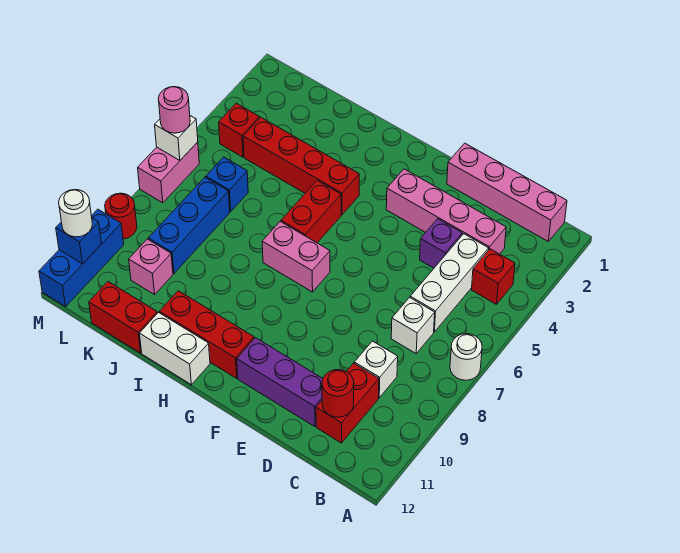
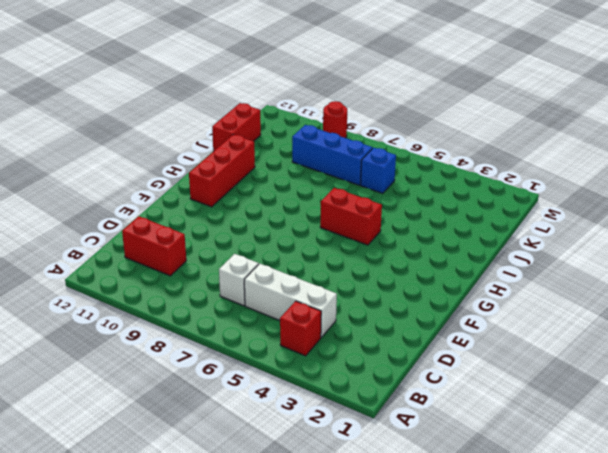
none -> white 1x1 round brick [450,334,482,380]
none -> pink 1x4 brick [447,143,567,241]
none -> pink 1x4 brick [386,169,506,254]

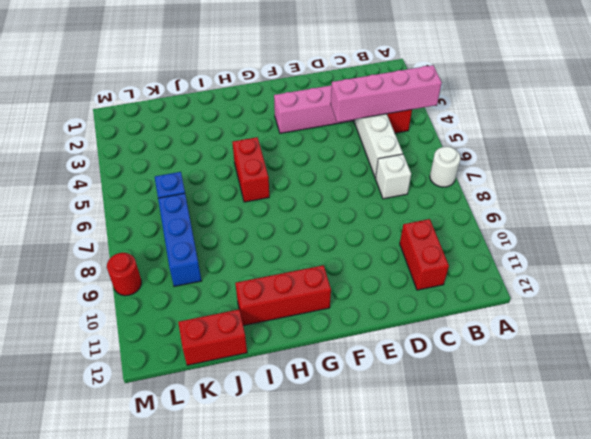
pink 1x4 brick [331,65,442,122] -> pink 1x4 brick moved to [447,143,567,241]
none -> white 1x1 brick [354,341,398,398]
none -> purple 1x1 brick [420,219,462,268]
none -> purple 1x3 brick [237,338,323,427]

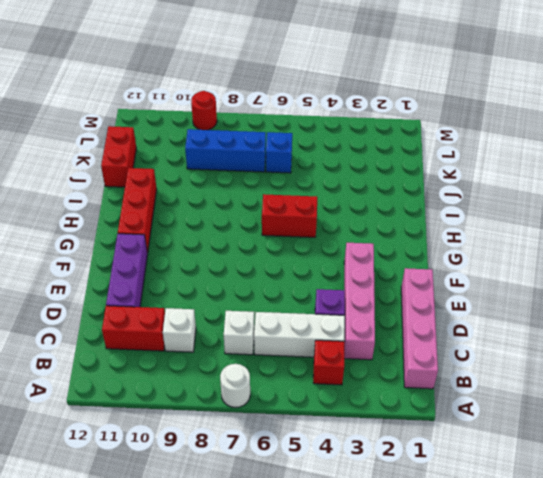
none -> pink 1x2 brick [262,222,330,292]
none -> red 1x4 brick [243,117,359,215]
none -> white 1x2 brick [140,313,210,385]

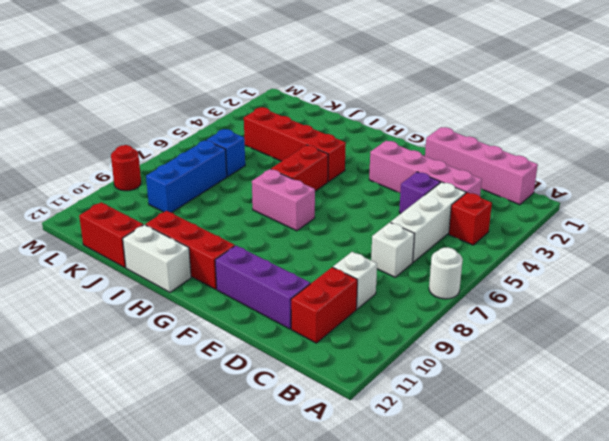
none -> pink 1x1 brick [129,239,173,295]
none -> red 1x1 brick [219,103,260,157]
none -> pink 1x2 brick [138,142,199,203]

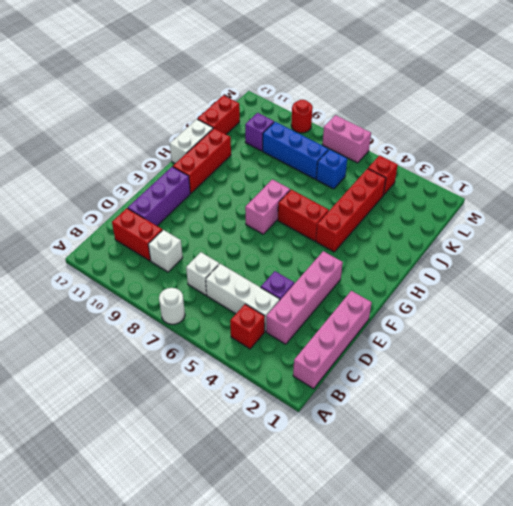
purple 1x1 brick [245,113,274,151] -> pink 1x1 brick [129,239,173,295]
none -> blue 1x3 brick [39,209,124,307]
none -> red 1x1 round brick [322,370,354,417]
none -> white 1x1 brick [155,116,198,160]

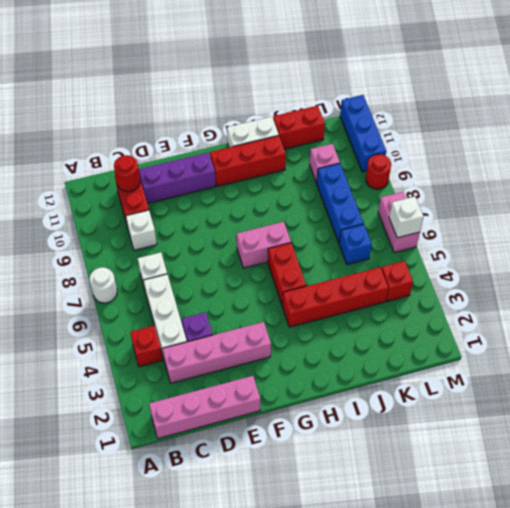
none -> blue 1x1 brick [56,218,101,264]
none -> pink 1x1 round brick [158,87,190,133]
none -> white 1x1 round brick [59,190,92,237]

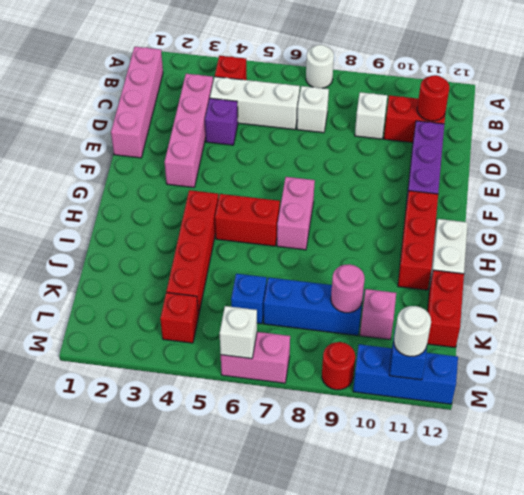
pink 1x1 round brick [331,264,365,313] -> pink 1x1 round brick moved to [158,87,190,133]

